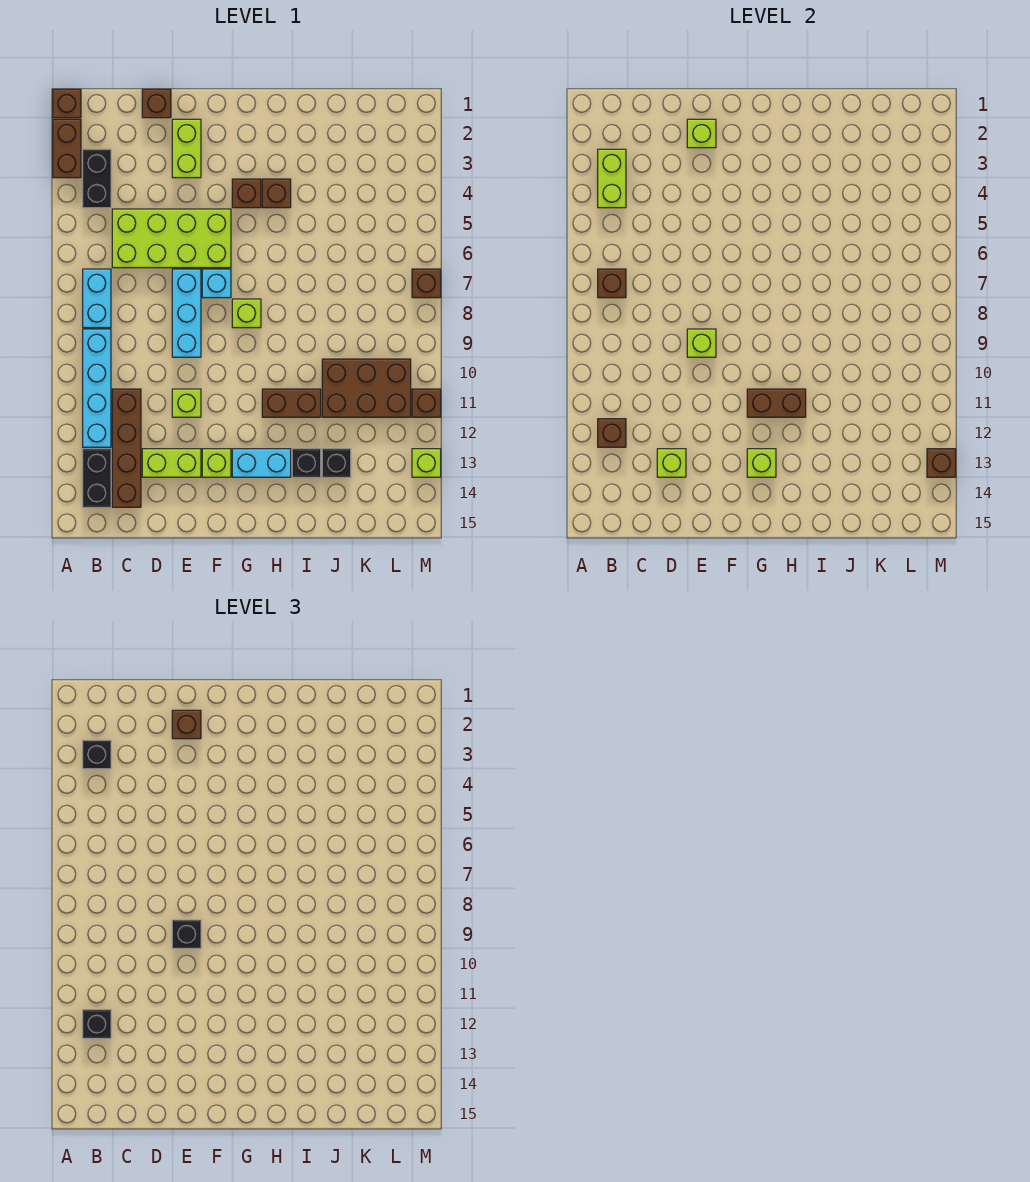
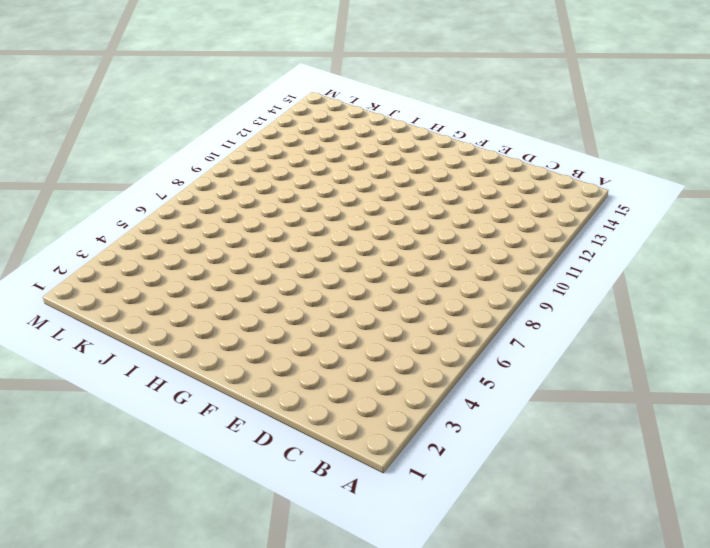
none -> brown 1x1 brick [53,89,81,118]
none -> brown 1x2 brick [53,119,81,178]
none -> black 1x2 brick [83,149,111,208]
none -> cyan 1x2 brick [83,269,111,328]

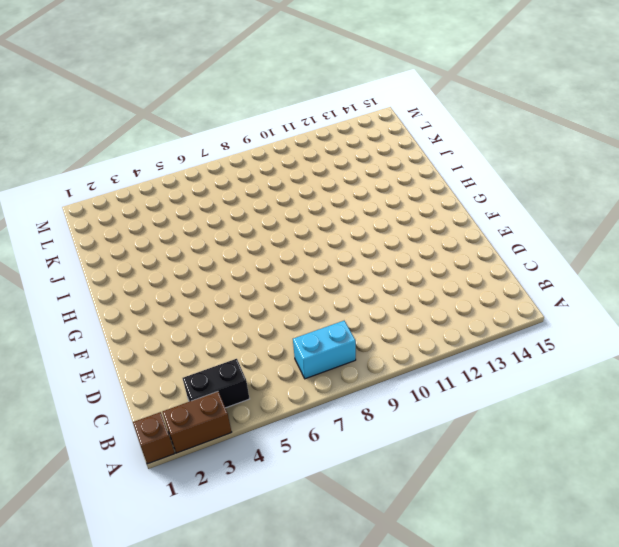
none -> cyan 1x4 brick [83,329,111,447]
none -> black 1x2 brick [83,449,111,507]
none -> lime 2x4 brick [112,209,231,268]
none -> brown 1x4 brick [112,389,141,507]

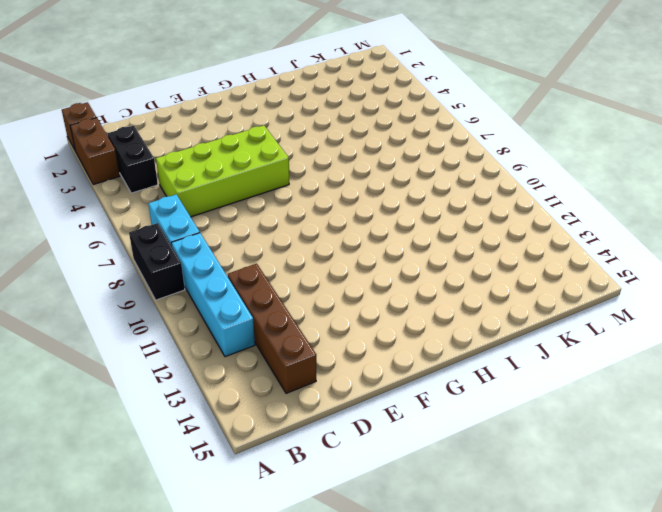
black 1x2 brick [129,223,185,300] -> black 1x2 brick moved to [83,449,111,507]
none -> brown 1x1 brick [142,89,171,118]
none -> lime 1x2 brick [142,449,201,477]
none -> lime 1x2 brick [172,119,201,178]
none -> cyan 1x3 brick [172,269,201,357]

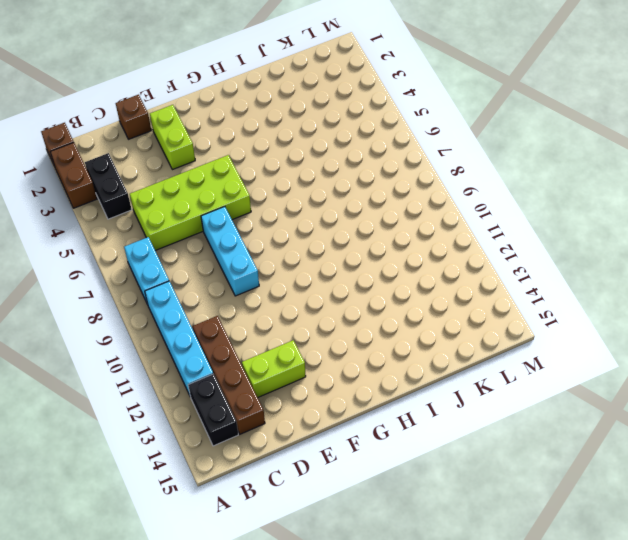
none -> lime 1x1 brick [172,389,201,417]
none -> cyan 1x1 brick [202,269,231,298]
none -> lime 1x1 brick [202,449,231,477]
none -> brown 1x1 brick [232,179,261,208]

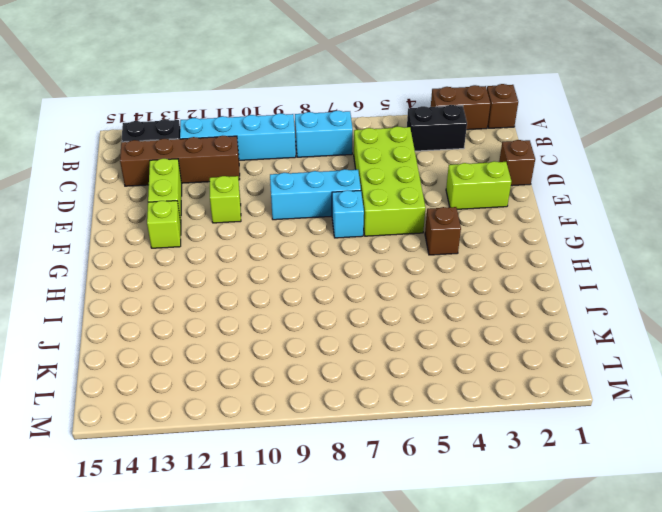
none -> lime 1x1 brick [232,299,261,328]
none -> cyan 1x2 brick [232,449,291,477]
none -> brown 1x1 brick [262,179,291,208]
none -> brown 1x2 brick [262,389,321,417]

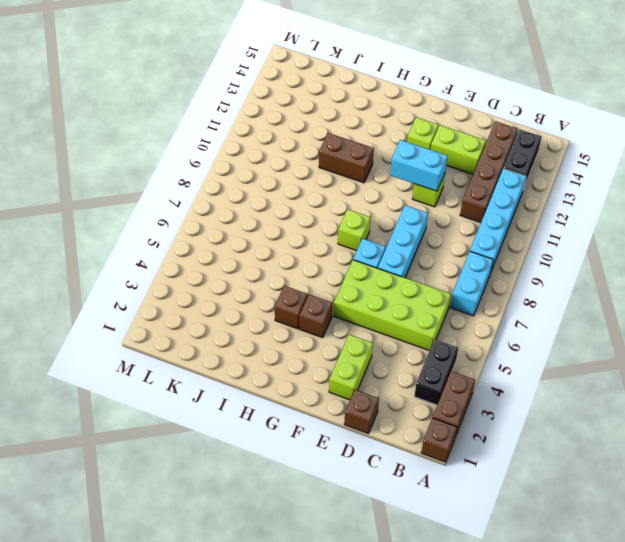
cyan 1x2 brick [390,140,447,191] -> cyan 1x2 brick moved to [232,449,291,477]
none -> black 1x1 brick [292,449,321,477]
none -> brown 2x3 brick [322,359,411,417]
none -> black 1x1 brick [322,449,351,477]
none -> brown 1x1 brick [412,269,441,298]

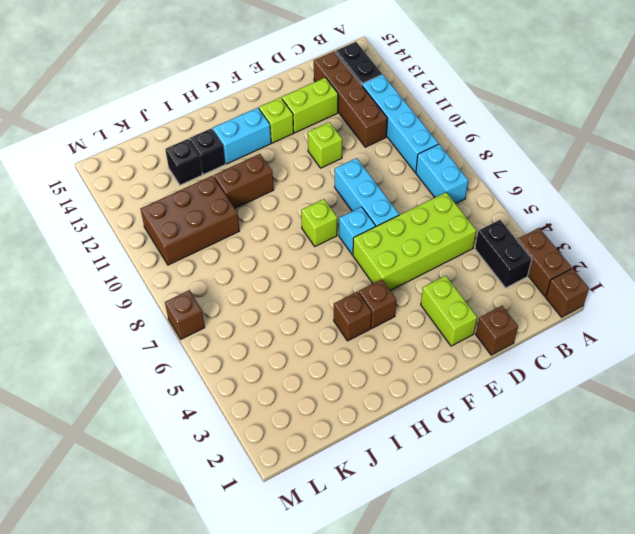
none -> brown 1x1 brick [412,389,441,417]
none -> lime 1x1 brick [412,449,441,477]
none -> lime 1x2 brick [598,149,626,208]
none -> brown 1x1 brick [598,269,626,298]

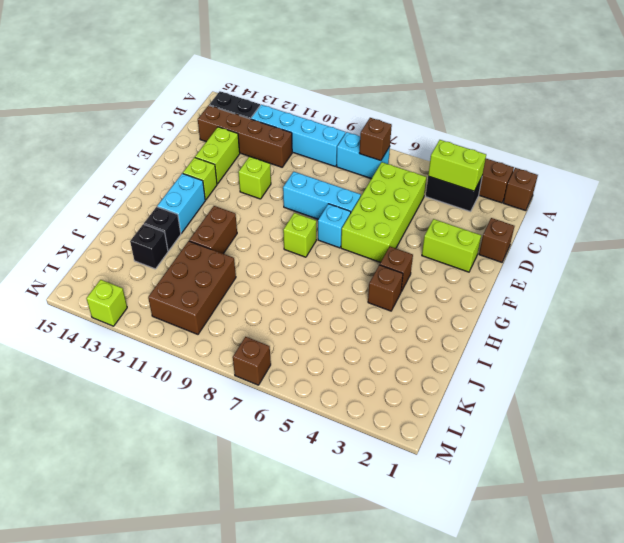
none -> brown 1x1 brick [412,389,441,417]
none -> brown 1x1 brick [598,419,626,447]
none -> lime 1x1 brick [657,449,686,477]
none -> lime 1x1 brick [687,119,716,148]

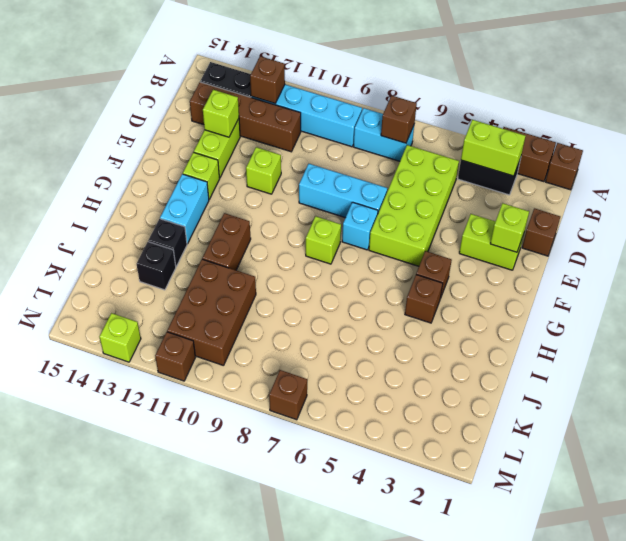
none -> lime 1x1 brick [687,329,716,357]
none -> brown 1x2 brick [747,389,806,417]
none -> lime 1x1 brick [747,449,776,477]
none -> brown 1x1 brick [927,449,956,477]

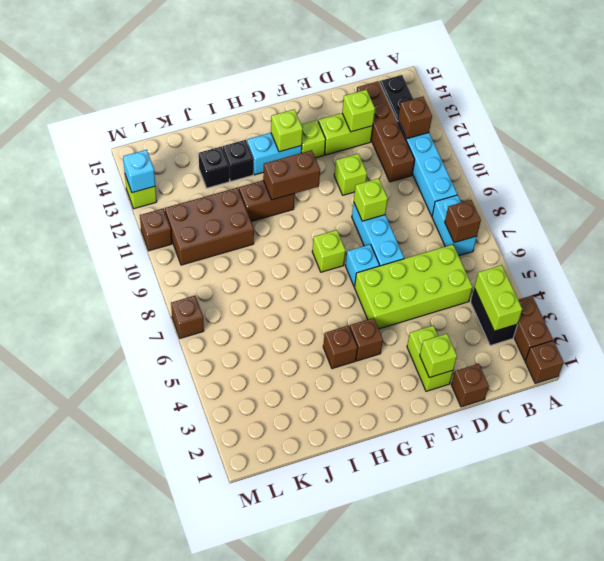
cyan 1x1 brick [123,150,155,193] -> brown 1x1 brick [927,449,956,477]
none -> black 1x1 brick [83,740,111,769]
none -> black 1x1 brick [83,1010,111,1038]
none -> brown 1x1 brick [172,710,201,739]
none -> black 1x1 brick [172,920,201,948]

